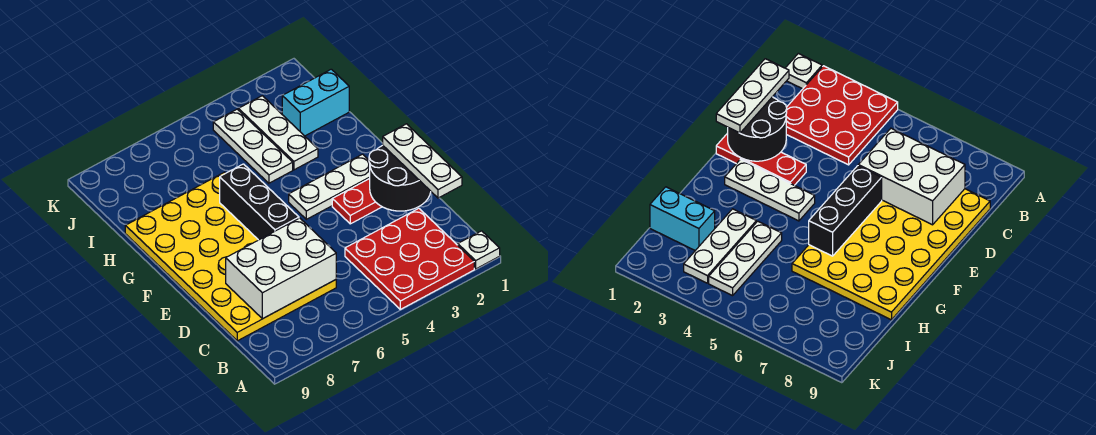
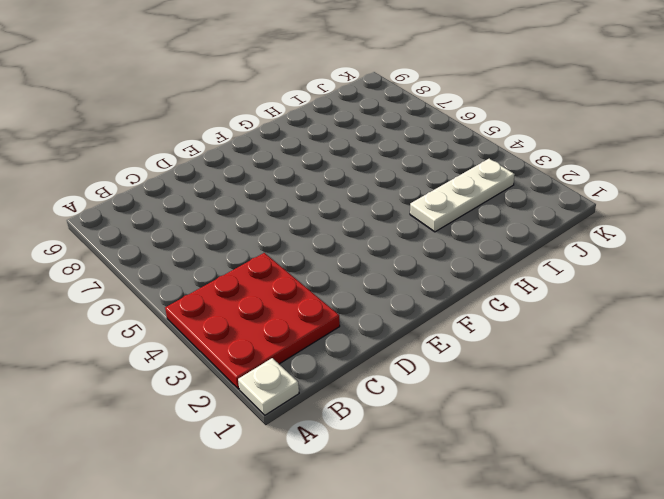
none -> yellow 4x6 plate [125,172,336,341]
none -> red 1x3 plate [332,179,382,224]
none -> white 1x3 plate [289,154,370,219]

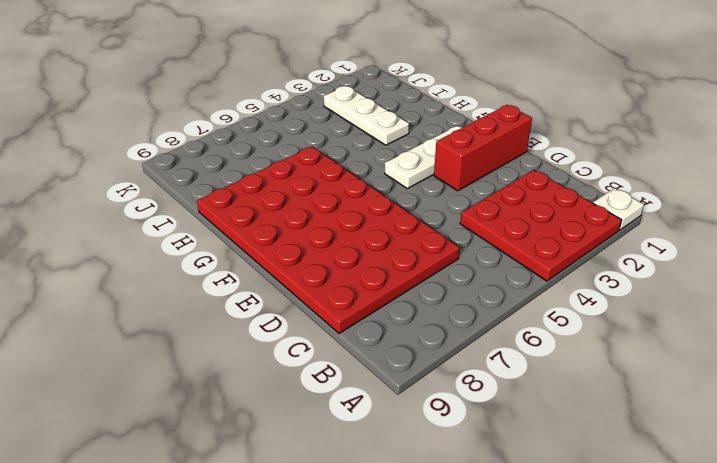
red 4x6 plate [197,146,460,334] -> yellow 4x6 plate [125,172,336,341]
red 1x3 brick [434,105,532,191] -> red 1x3 plate [332,179,382,224]
none -> white 1x3 plate [213,109,293,183]
none -> cyan 1x2 brick [282,69,349,136]
none -> white 2x3 brick [226,218,336,319]

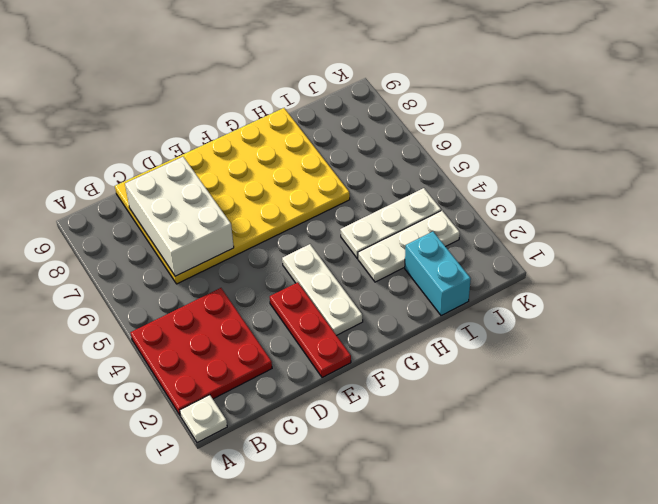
none -> black 2x2 round brick [369,145,431,211]
none -> black 1x3 brick [220,164,299,240]
none -> white 1x3 plate [383,124,462,198]

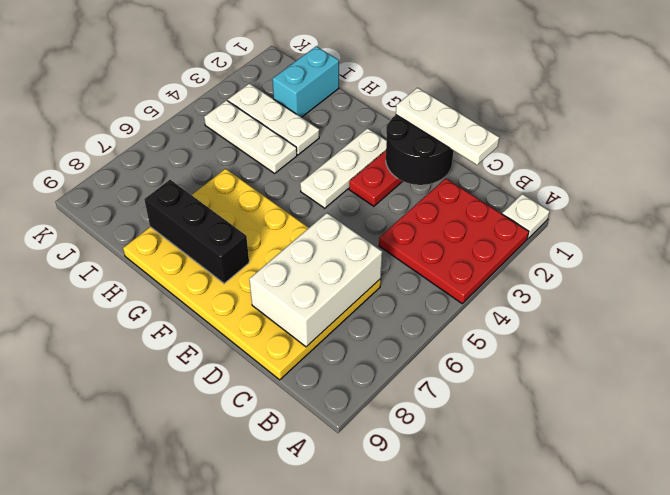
black 1x3 brick [144,180,249,284] -> black 1x3 brick moved to [220,164,299,240]

